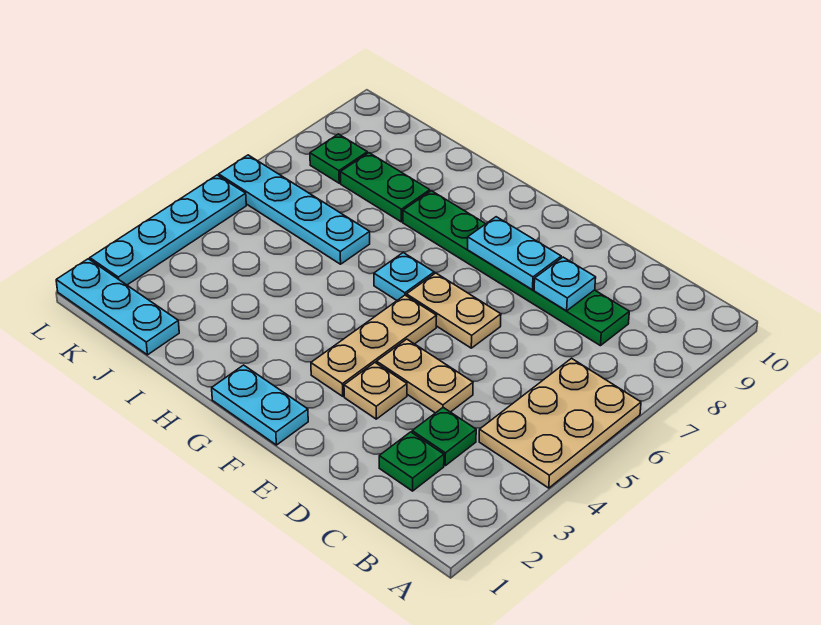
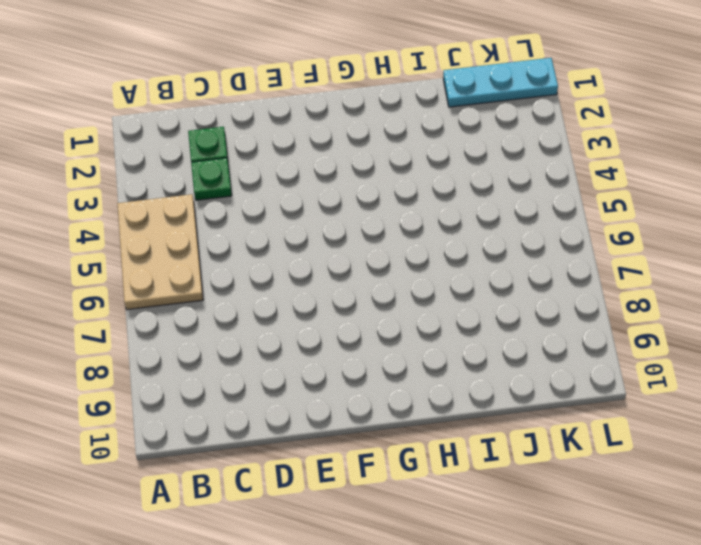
none -> green 1x6 plate [403,191,629,346]
none -> tan 1x2 plate [377,339,473,413]
none -> tan 1x1 plate [344,363,407,419]

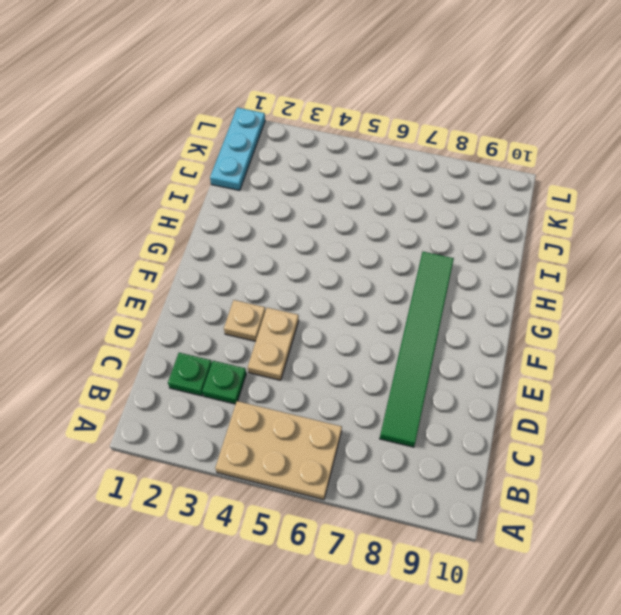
green 1x6 tile [380,252,454,447] -> green 1x6 plate [403,191,629,346]
none -> tan 1x2 plate [406,273,501,348]
none -> cyan 1x2 plate [212,365,308,445]
none -> tan 1x3 plate [311,295,437,396]

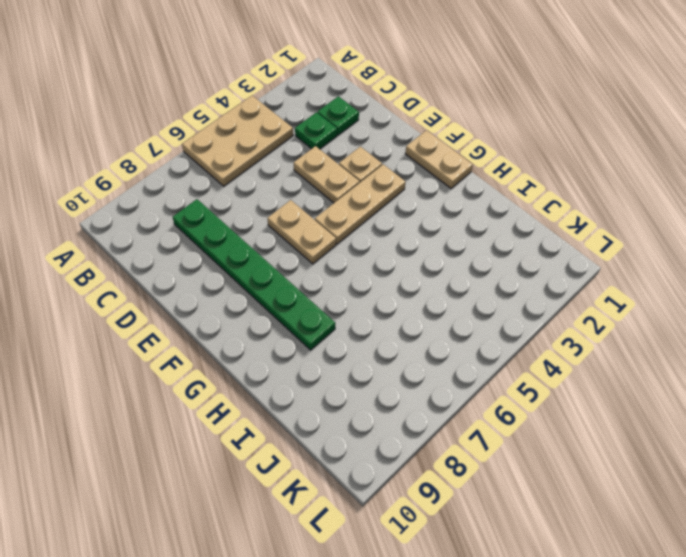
tan 1x2 plate [405,130,473,189] -> cyan 1x2 plate [212,365,308,445]
none -> cyan 1x1 plate [374,253,434,300]
none -> cyan 1x4 plate [219,155,370,264]
none -> green 1x2 plate [340,153,430,222]

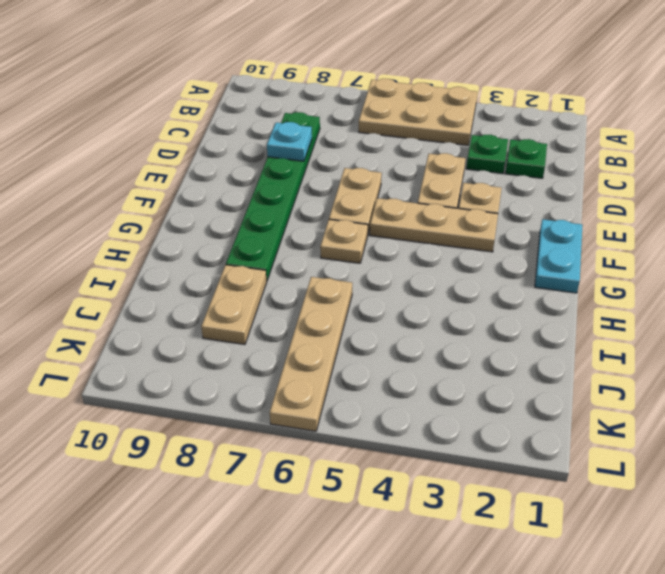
tan 1x1 plate [320,219,368,263] -> cyan 1x1 plate [374,253,434,300]
tan 1x4 plate [270,277,352,431] -> cyan 1x4 plate [219,155,370,264]
tan 1x2 plate [201,265,267,344] -> green 1x2 plate [340,153,430,222]
none -> cyan 1x3 plate [56,259,179,355]
none -> green 1x1 plate [310,134,367,183]
none -> cyan 1x4 plate [90,175,246,285]

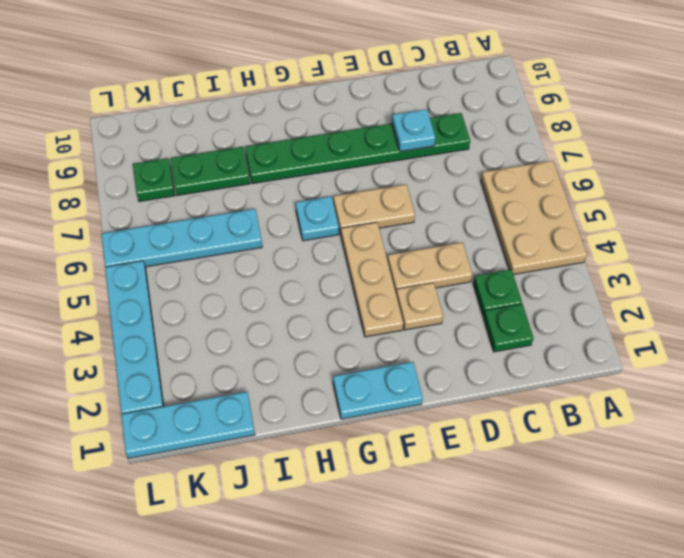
none -> cyan 1x2 plate [467,217,561,290]

